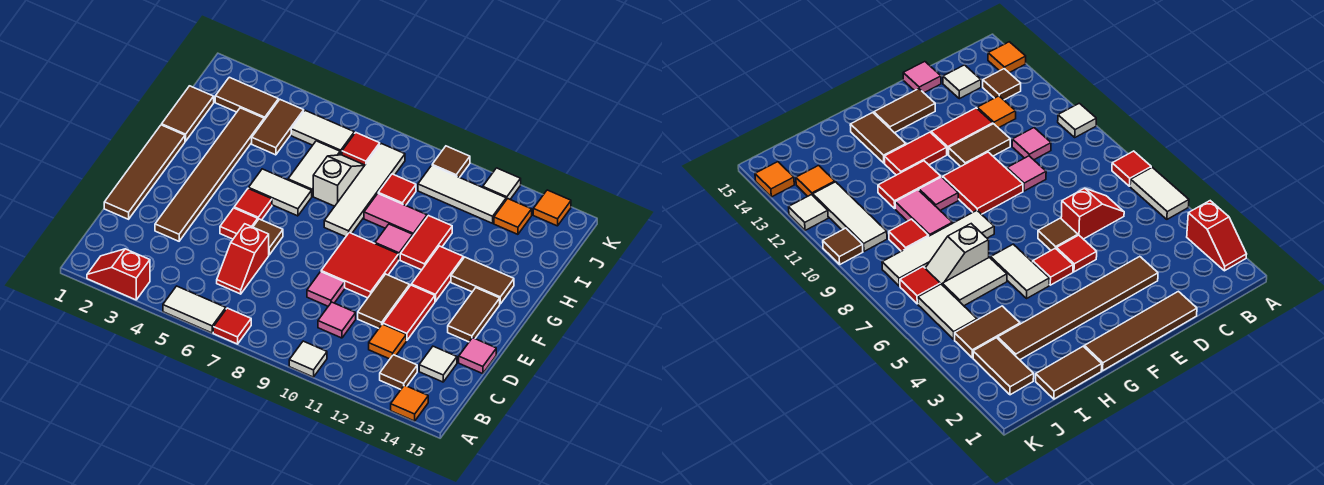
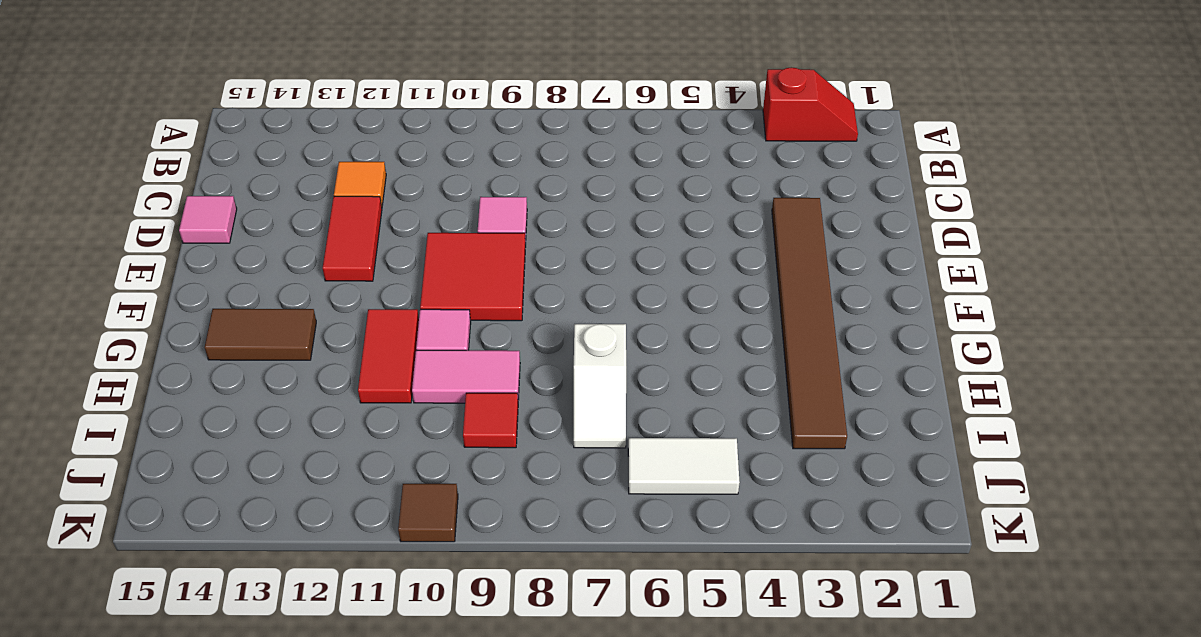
none -> white 1x2 tile [163,286,226,333]
none -> red 1x1 tile [213,308,251,344]
none -> white 1x1 tile [289,341,327,377]
none -> orange 1x1 tile [391,385,428,421]

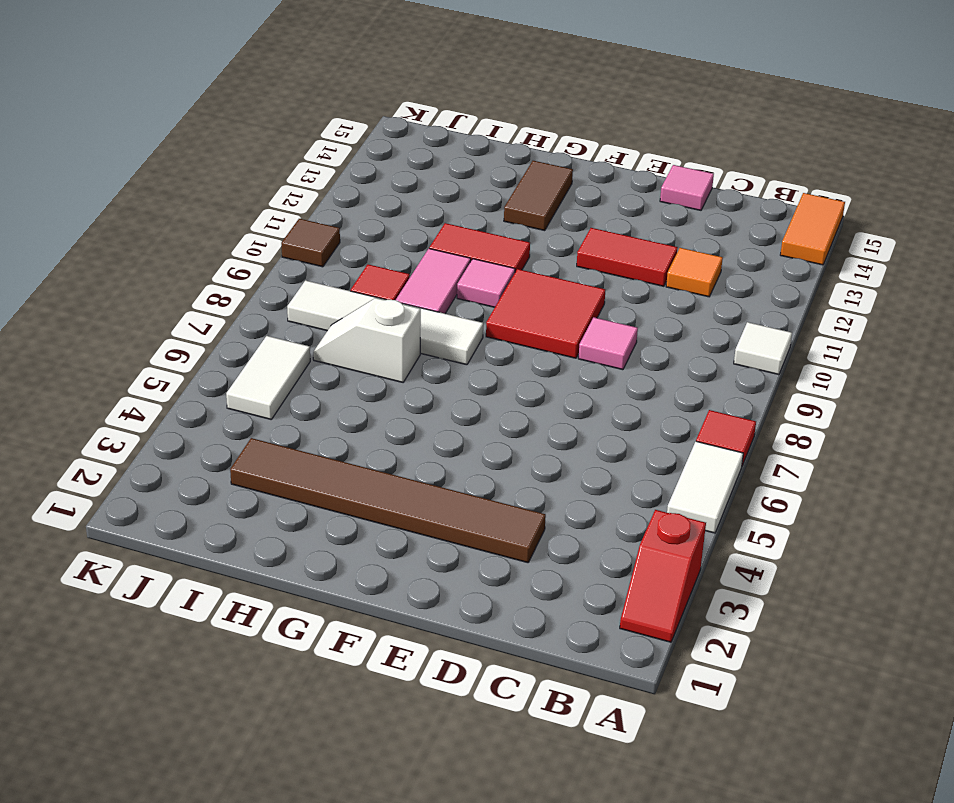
orange 1x2 tile [780,193,845,265] -> orange 1x1 tile [391,385,428,421]
none -> brown 1x1 tile [380,355,417,389]
none -> red 1x2 slope [217,224,269,294]
none -> pink 1x1 tile [318,302,356,338]
none -> white 1x1 tile [419,346,457,382]

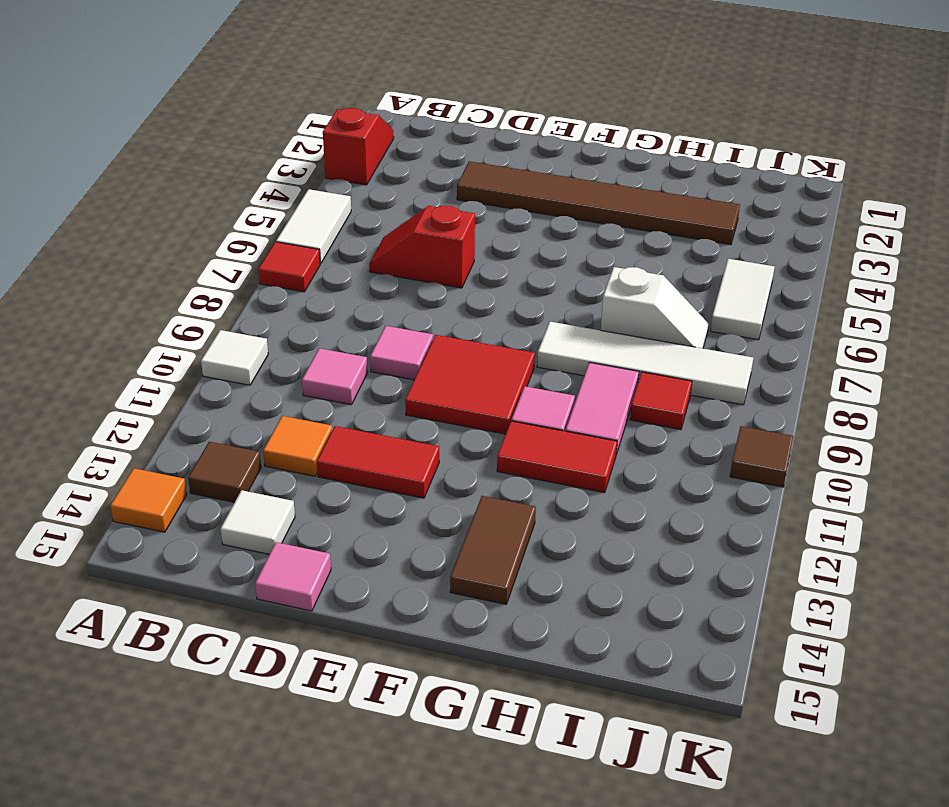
none -> brown 1x4 tile [104,125,185,219]
none -> brown 1x2 tile [358,274,410,328]
none -> red 1x1 tile [220,208,258,239]
none -> brown 1x1 tile [253,219,283,255]

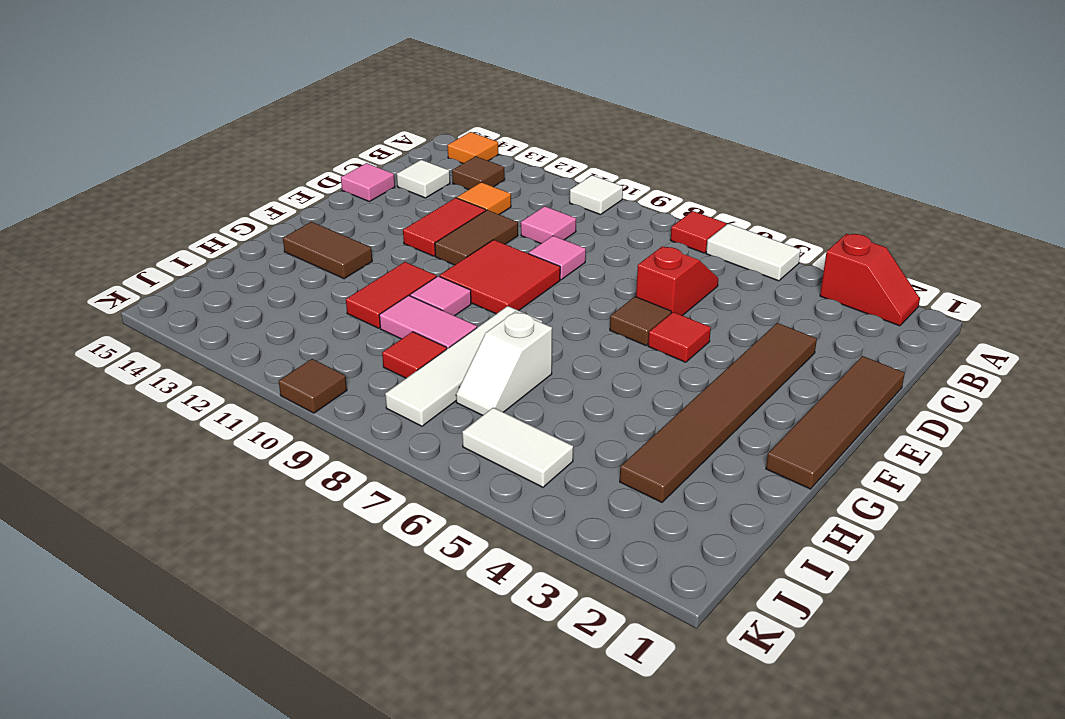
none -> brown 1x2 tile [448,288,500,342]
none -> red 1x1 tile [234,188,272,220]
none -> red 1x2 tile [411,246,463,302]
none -> white 1x2 tile [249,169,312,216]

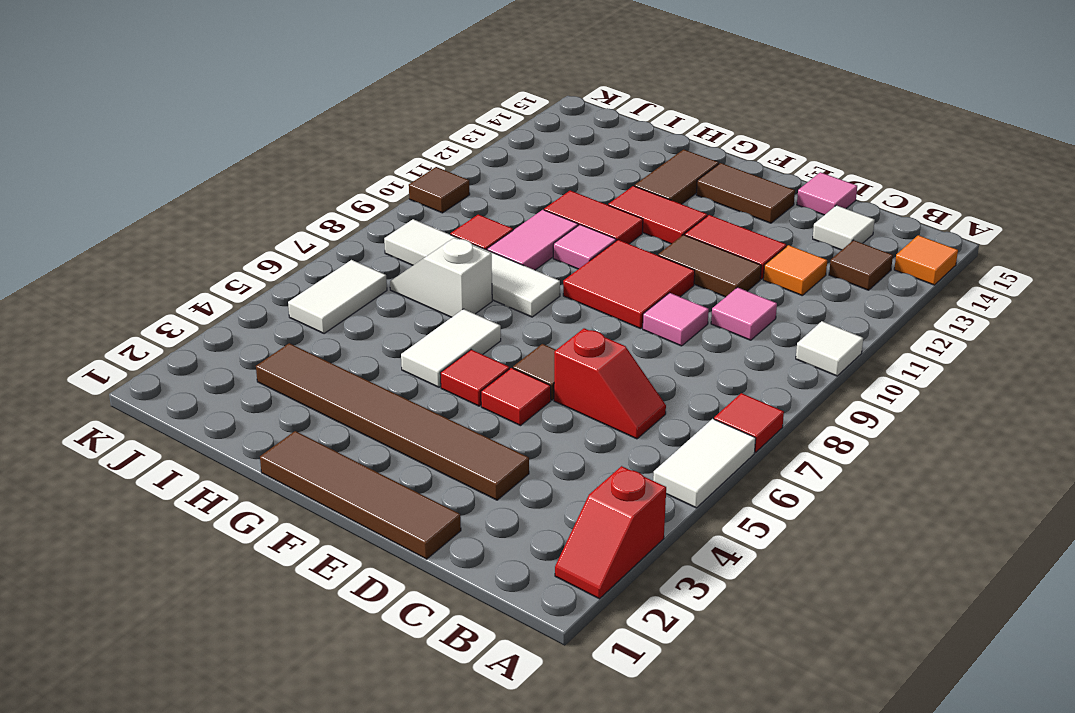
none -> brown 1x2 tile [162,86,214,141]
none -> white 1x2 tile [288,141,340,196]
none -> brown 1x2 tile [252,100,304,155]
none -> brown 1x2 tile [215,77,278,120]

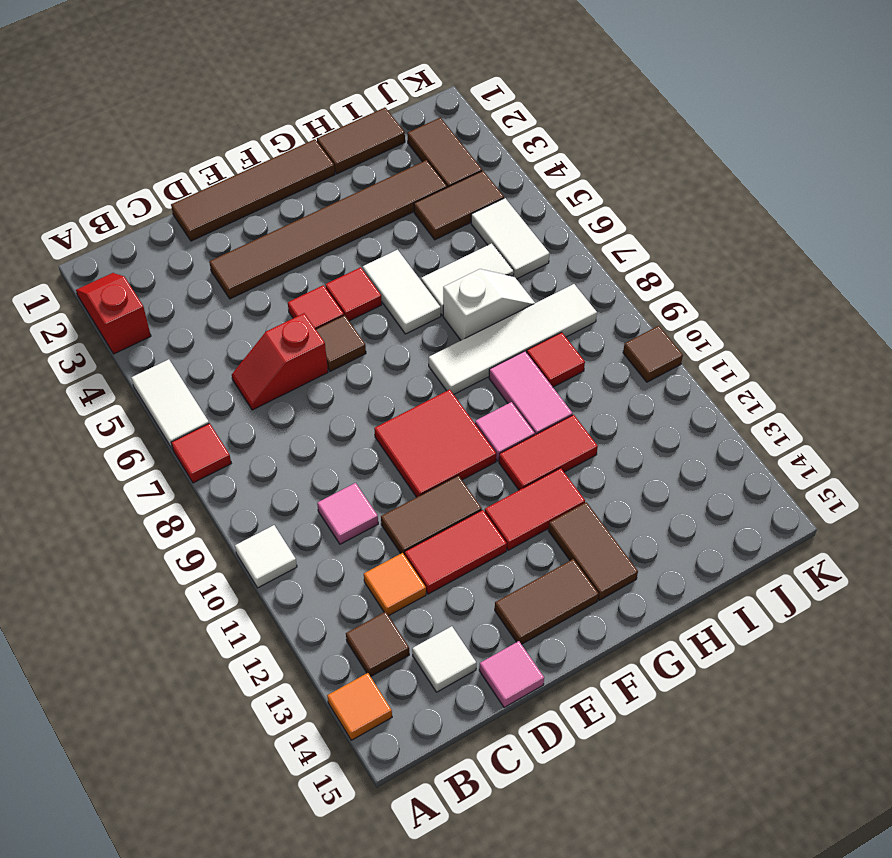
none -> pink 1x1 tile [307,272,345,306]
none -> red 1x1 tile [342,133,380,165]
none -> white 1x3 tile [418,166,506,223]
none -> orange 1x1 tile [494,199,532,234]

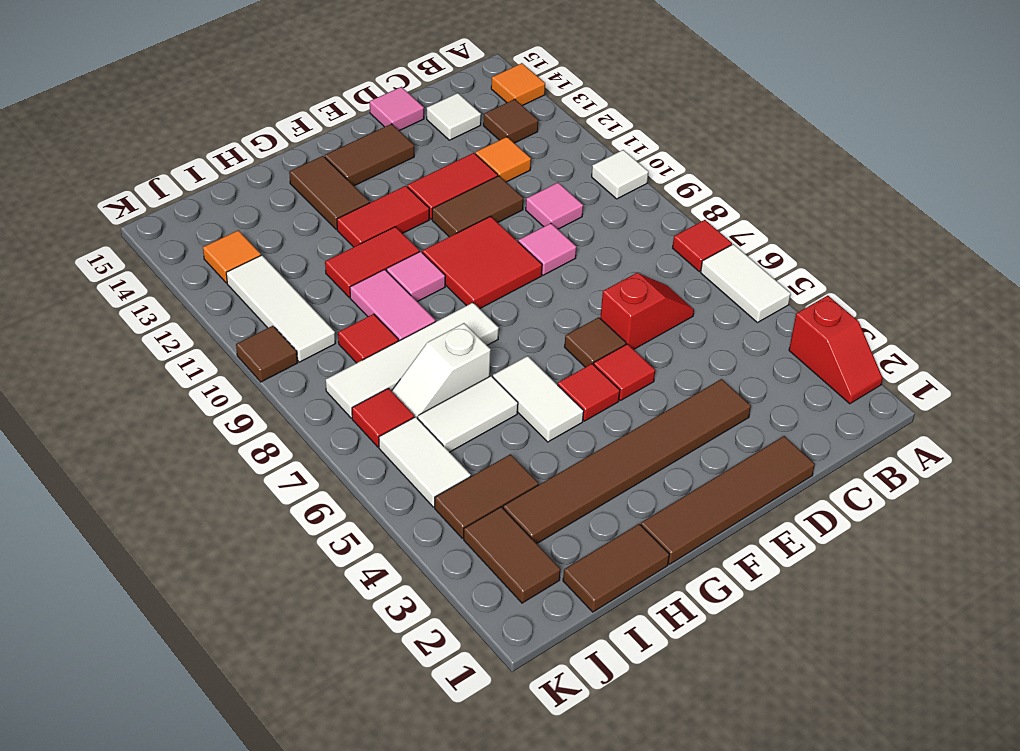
none -> white 1x1 tile [483,168,521,200]
none -> orange 1x1 tile [533,190,571,226]

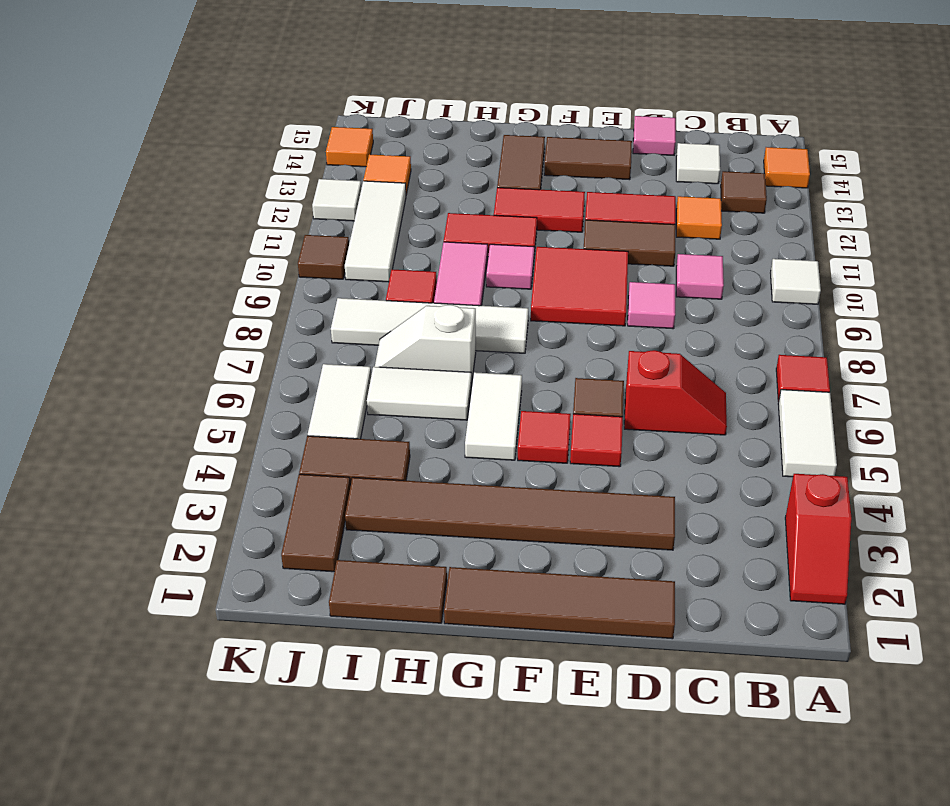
none -> red 1x1 tile [342,133,380,165]

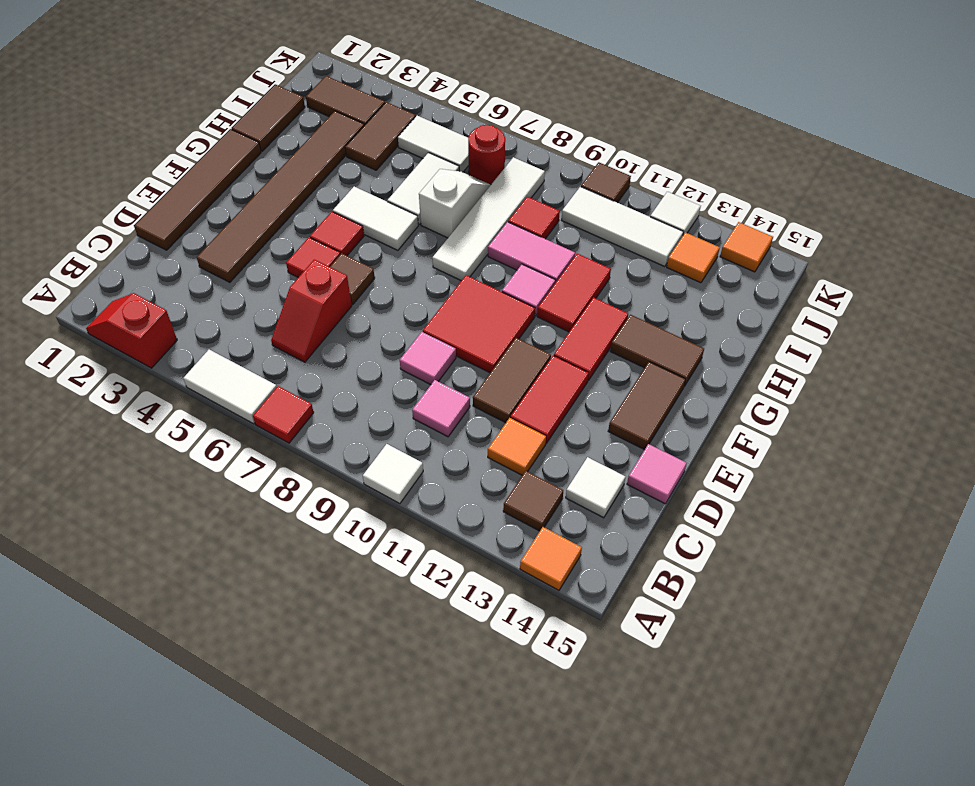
red 1x1 round brick [468,125,505,184] -> red 1x1 tile [342,133,380,165]

